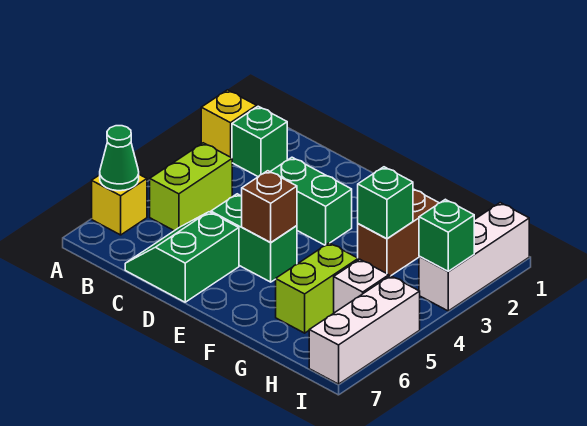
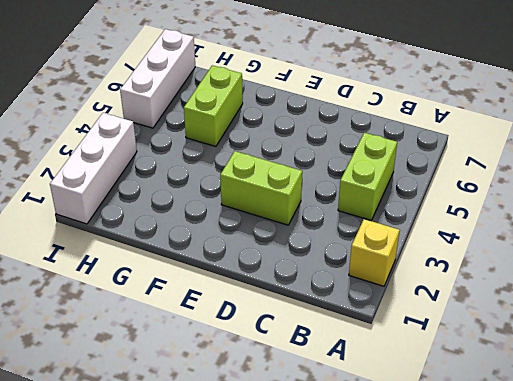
lime 1x2 brick [220,151,302,225] -> green 1x2 brick [270,157,352,245]
none -> yellow 1x1 brick [92,175,147,235]
none -> green 1x1 brick [232,106,287,177]
none -> green 2x2 slope [125,212,239,302]

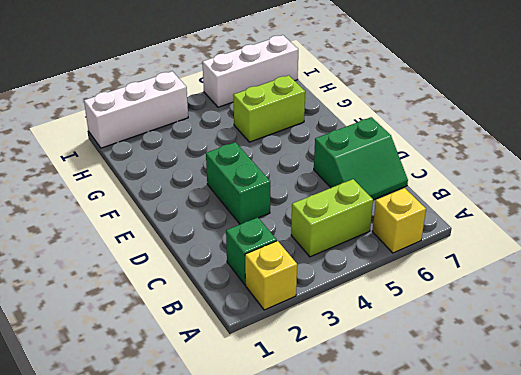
none -> green 1x2 brick [211,194,297,282]
none -> brown 1x2 brick [358,189,439,276]
none -> white 1x1 brick [334,259,389,313]

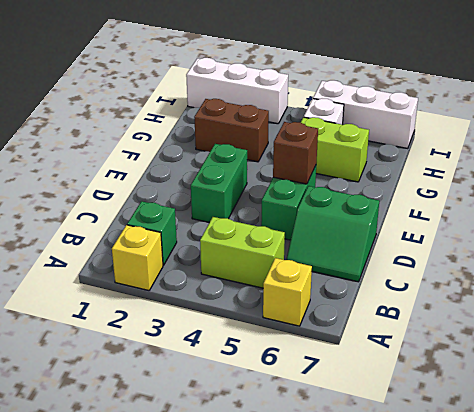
none -> green 1x1 cone [100,126,139,191]
none -> green 1x1 brick [358,167,413,239]
none -> green 1x1 brick [419,199,474,271]

